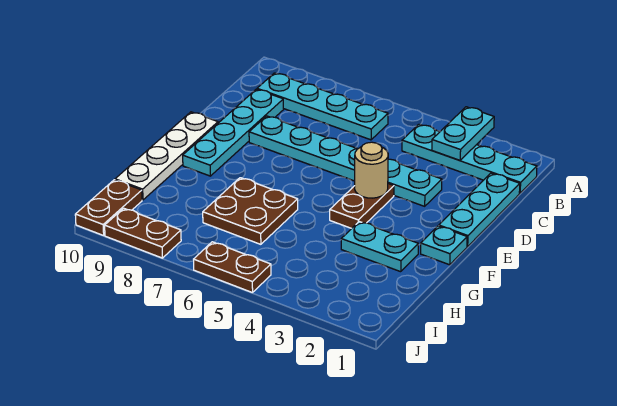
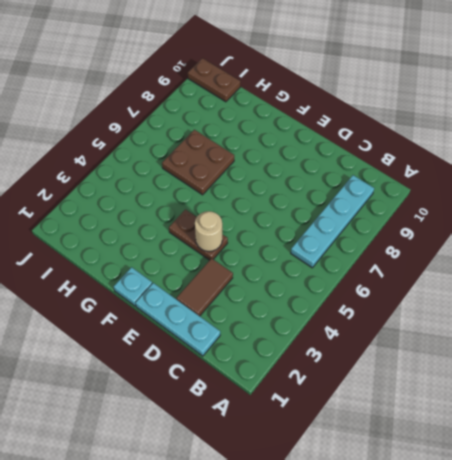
brown 1x2 tile [176,258,233,316] -> cyan 1x6 plate [249,116,442,206]
none -> cyan 1x4 plate [402,124,537,193]
none -> cyan 1x4 plate [183,89,284,176]
none -> white 1x4 plate [115,112,218,200]

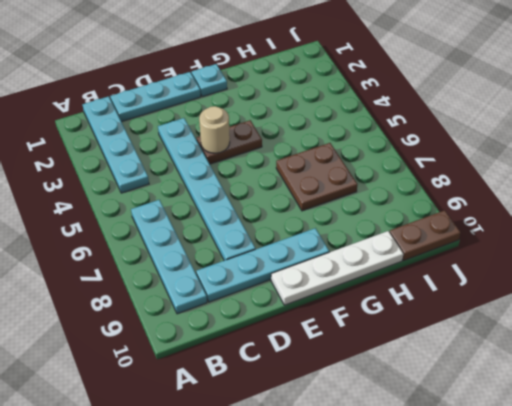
none -> cyan 1x2 plate [341,222,418,272]
none -> brown 1x2 plate [194,242,271,293]
none -> brown 1x2 plate [105,208,181,258]

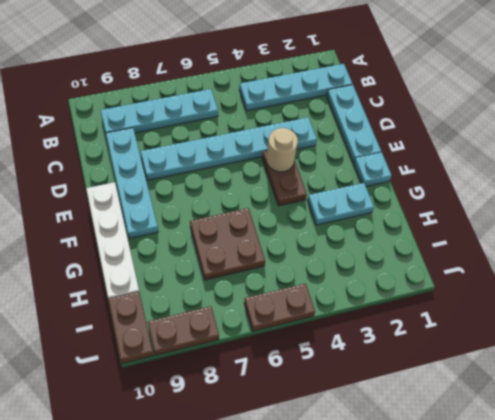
none -> cyan 1x2 plate [432,107,494,160]

